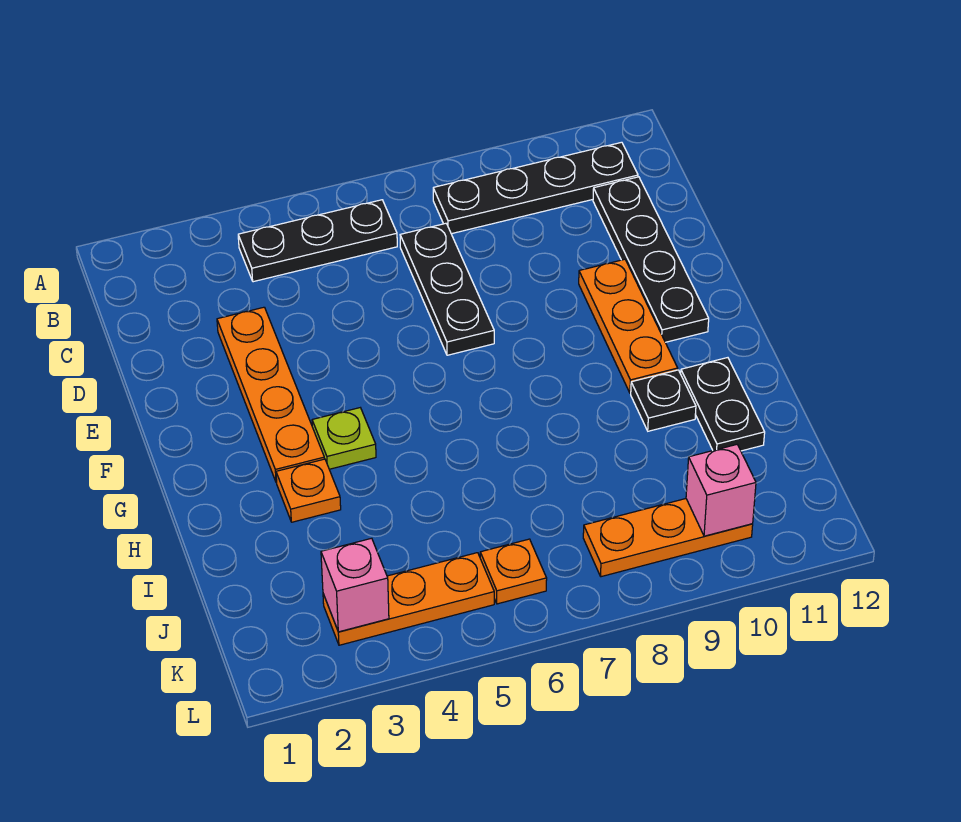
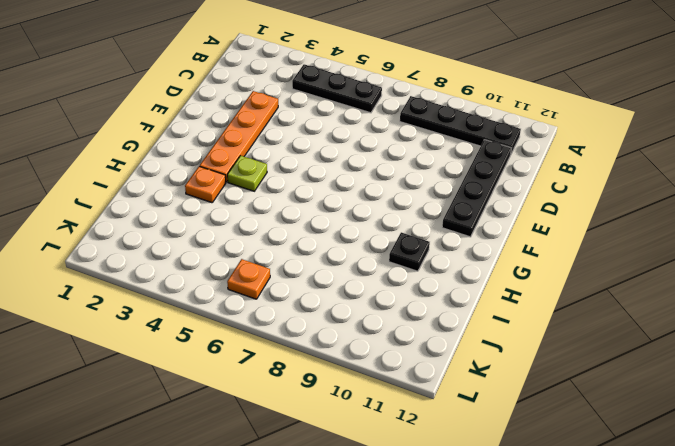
none -> black 1x3 plate [400,223,494,355]
none -> orange 1x3 plate [579,259,678,393]
none -> black 1x2 plate [681,358,765,451]

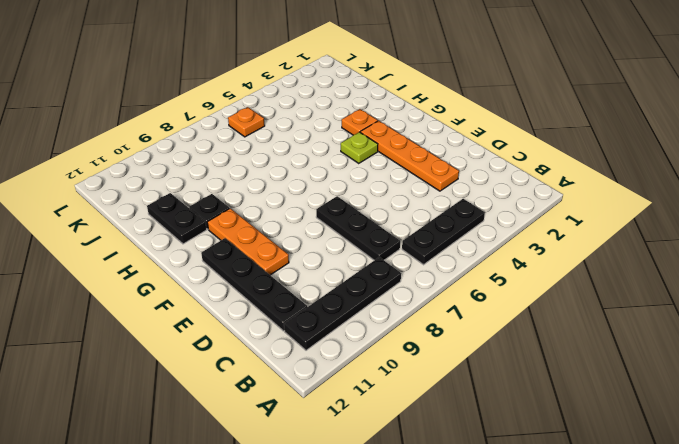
none -> orange 1x3 plate [323,553,494,645]
none -> orange 1x3 plate [583,499,753,577]
none -> pink 1x1 brick [321,538,389,632]

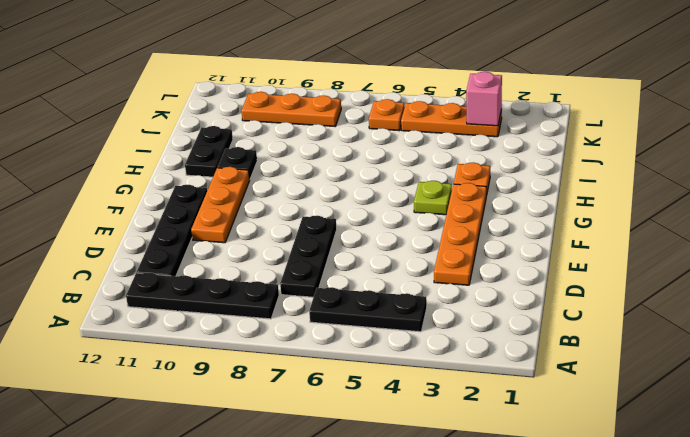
none -> pink 1x1 brick [686,445,756,536]

